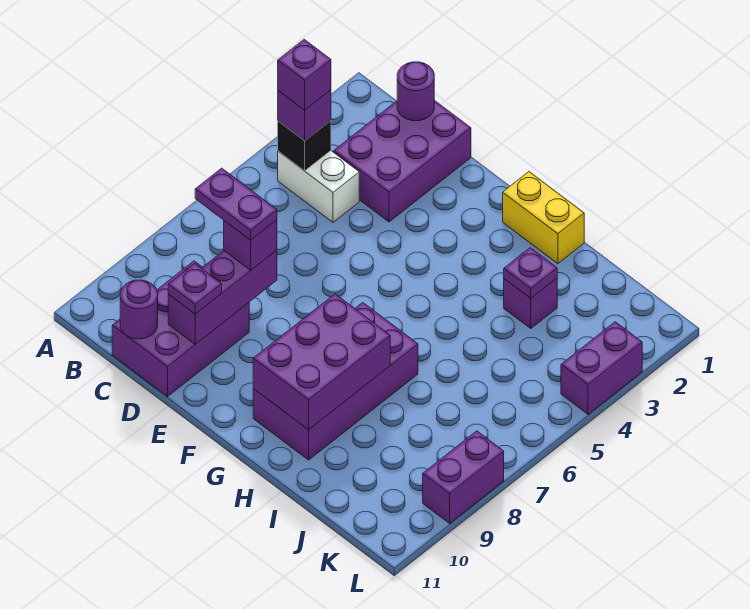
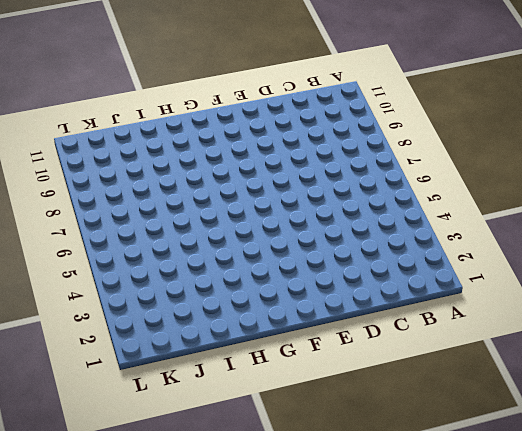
none -> white 1x2 brick [278,151,359,222]
none -> purple 2x3 brick [334,100,471,222]
none -> purple 2x3 brick [112,261,249,396]

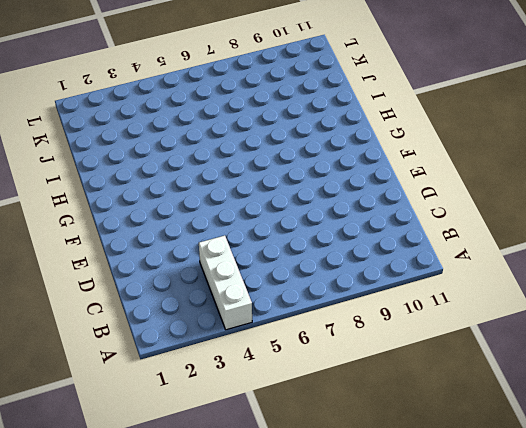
white 1x3 brick [199,236,252,330] -> white 1x2 brick [278,151,359,222]
none -> purple 2x3 brick [334,100,471,222]
none -> purple 2x3 brick [112,261,249,396]
none -> yellow 1x2 brick [503,172,584,264]

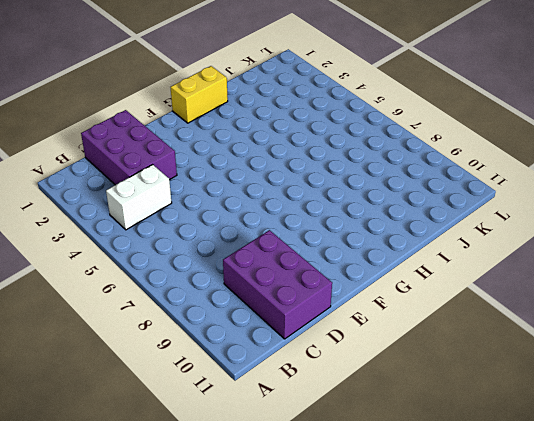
none -> purple 2x4 brick [253,303,418,460]
none -> purple 1x1 brick [504,278,557,328]
none -> purple 1x2 brick [561,322,642,414]

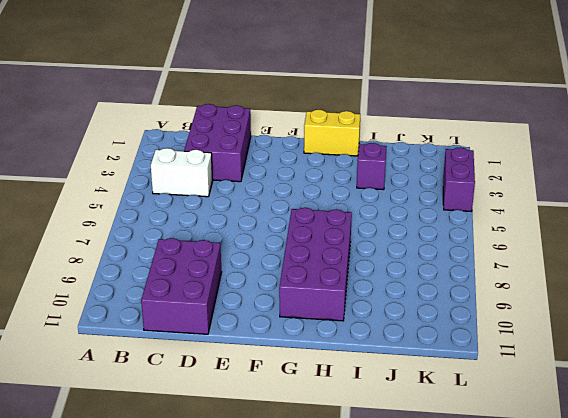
none -> purple 1x2 brick [423,431,504,523]
none -> black 1x1 brick [278,120,331,171]
none -> purple 1x1 round brick [397,62,434,121]

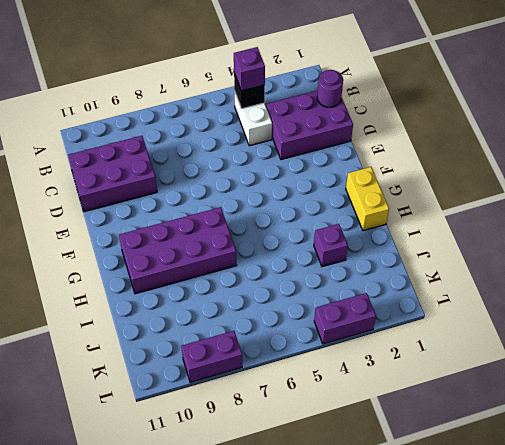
none -> purple 1x1 round brick [120,280,158,339]
none -> purple 1x3 brick [168,250,277,344]
none -> purple 2x3 brick [253,294,390,430]

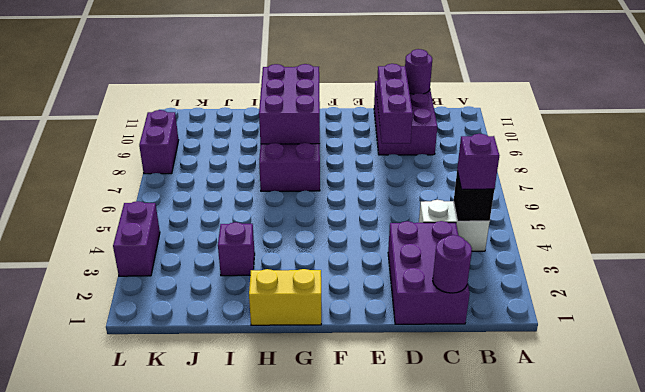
none -> purple 1x1 plate [504,248,557,298]
none -> purple 1x1 brick [224,220,277,270]
none -> purple 1x1 plate [168,264,222,314]

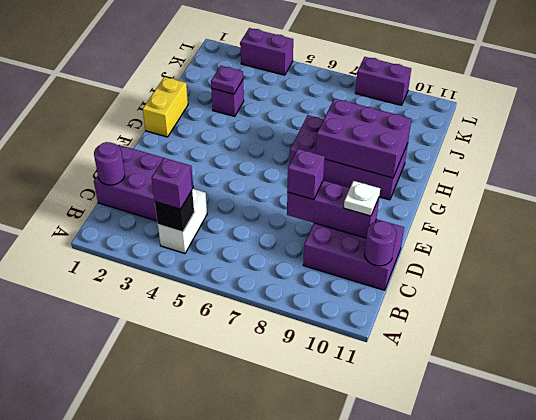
white 1x1 plate [344,181,380,216] -> purple 1x1 plate [168,264,222,314]
none -> purple 1x1 brick [278,40,331,110]
none -> purple 1x2 plate [195,168,277,240]

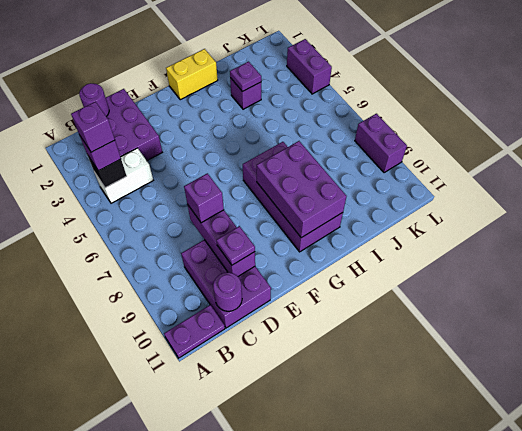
purple 1x2 plate [164,305,225,358] -> purple 1x2 plate moved to [195,168,277,240]

